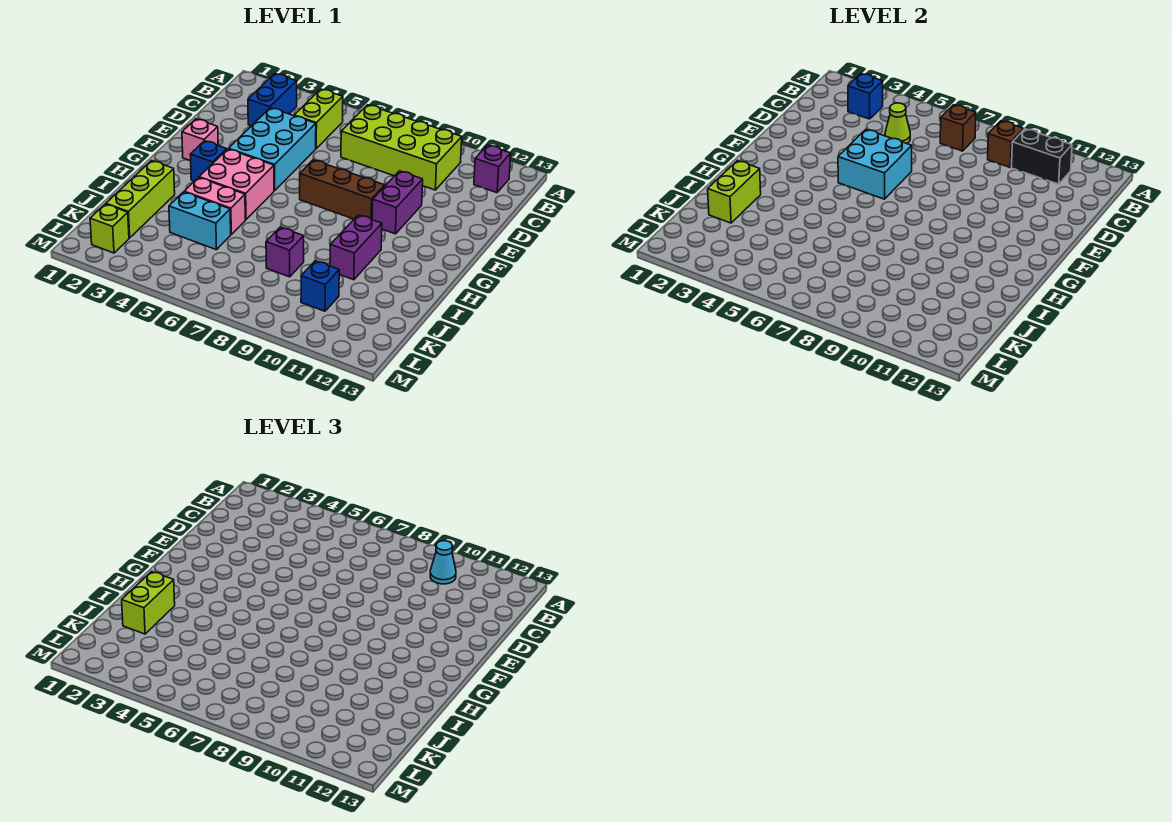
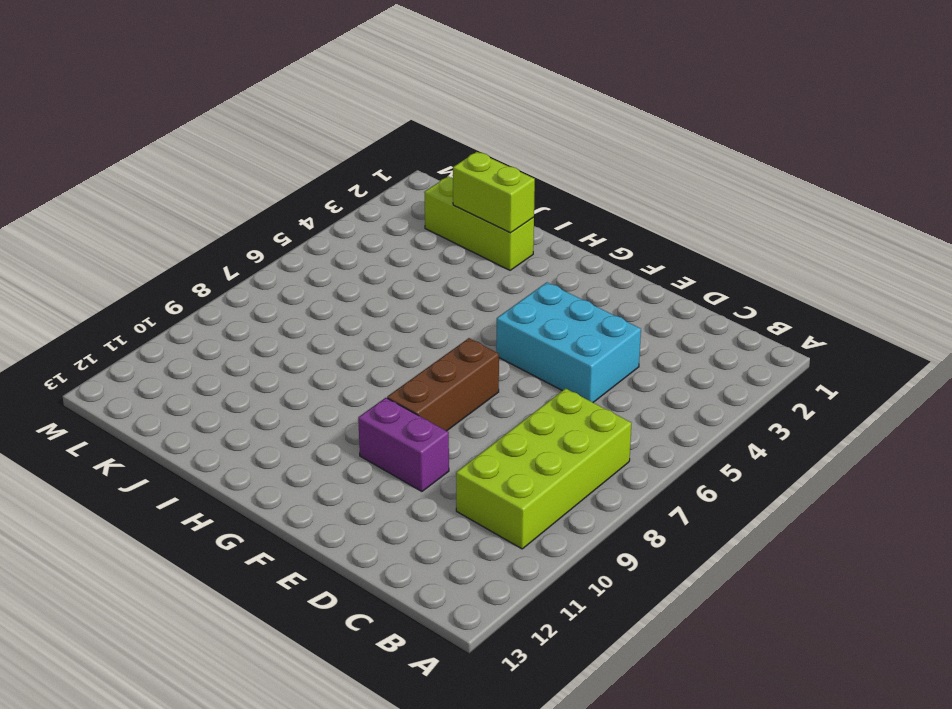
none -> blue 1x2 brick [248,74,297,126]
none -> lime 1x2 brick [294,89,343,148]
none -> purple 1x1 brick [474,145,511,193]

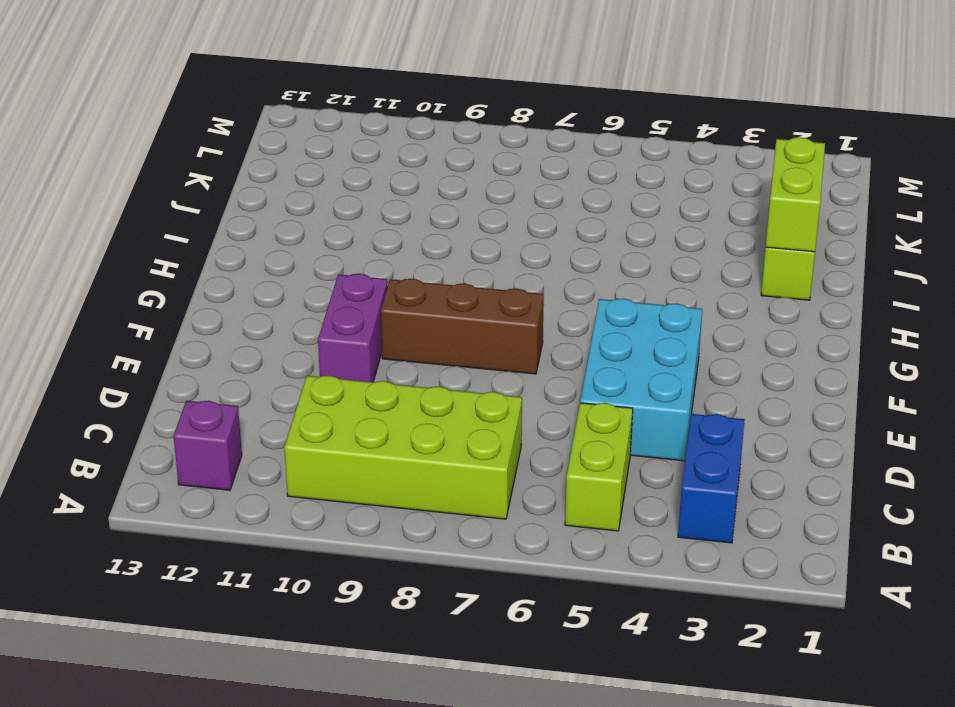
none -> pink 1x1 brick [182,119,218,161]
none -> blue 1x1 brick [190,141,227,181]
none -> pink 2x2 brick [199,149,274,220]

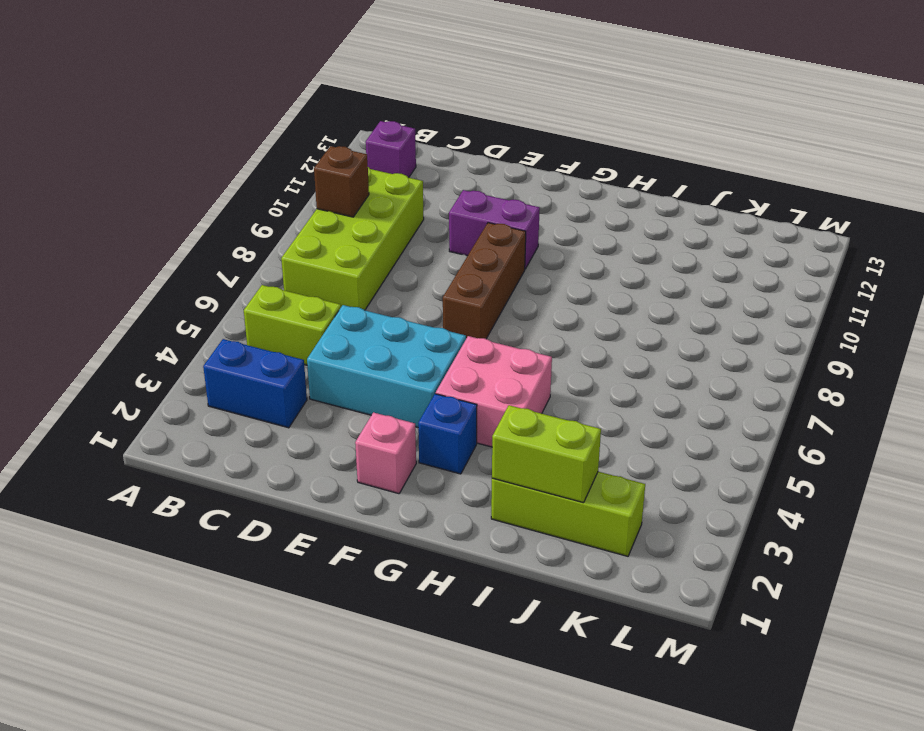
none -> purple 1x2 brick [330,215,382,280]
none -> pink 1x2 brick [184,178,245,234]
none -> cyan 1x2 brick [169,192,231,250]

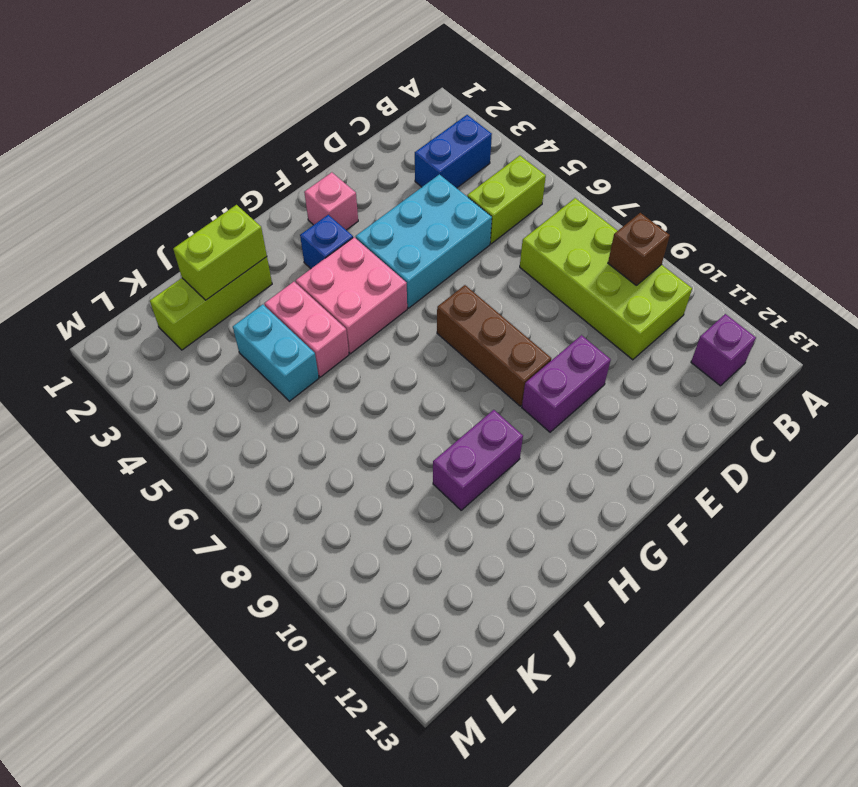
none -> purple 1x1 brick [266,227,304,277]
none -> blue 1x1 brick [301,261,339,311]
none -> lime 1x1 brick [90,204,129,253]

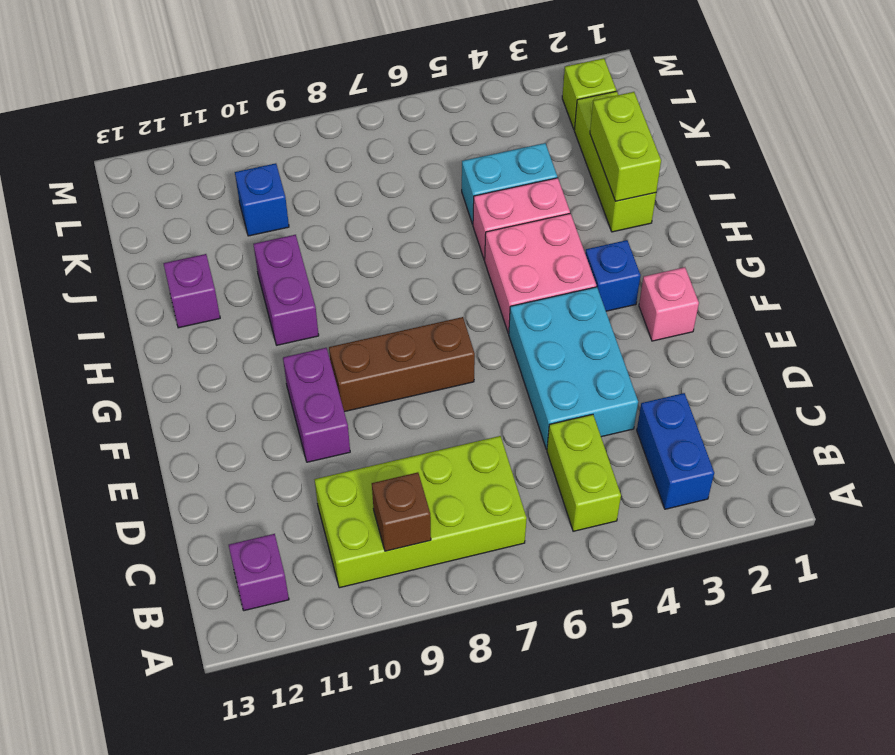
purple 1x1 brick [164,254,220,328] -> purple 1x1 brick moved to [266,227,304,277]
none -> blue 1x1 brick [848,74,883,119]
none -> brown 1x1 brick [940,105,976,151]
none -> black 1x2 brick [1011,129,1072,184]

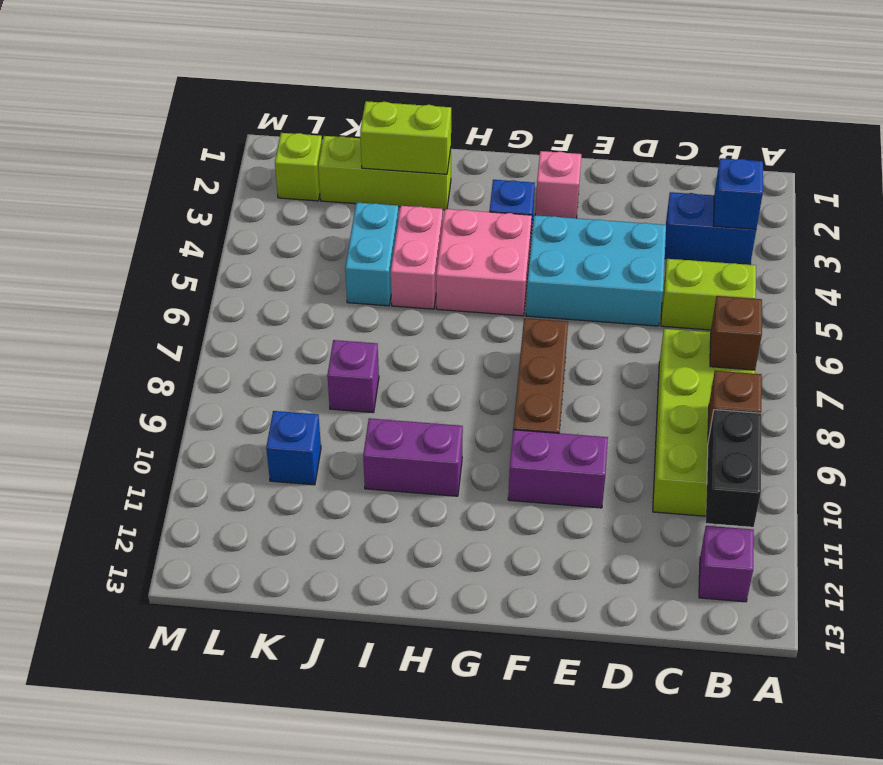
none -> lime 1x1 cone [885,103,910,143]
none -> cyan 2x2 brick [838,130,912,199]
none -> cyan 1x1 cone [430,541,456,584]

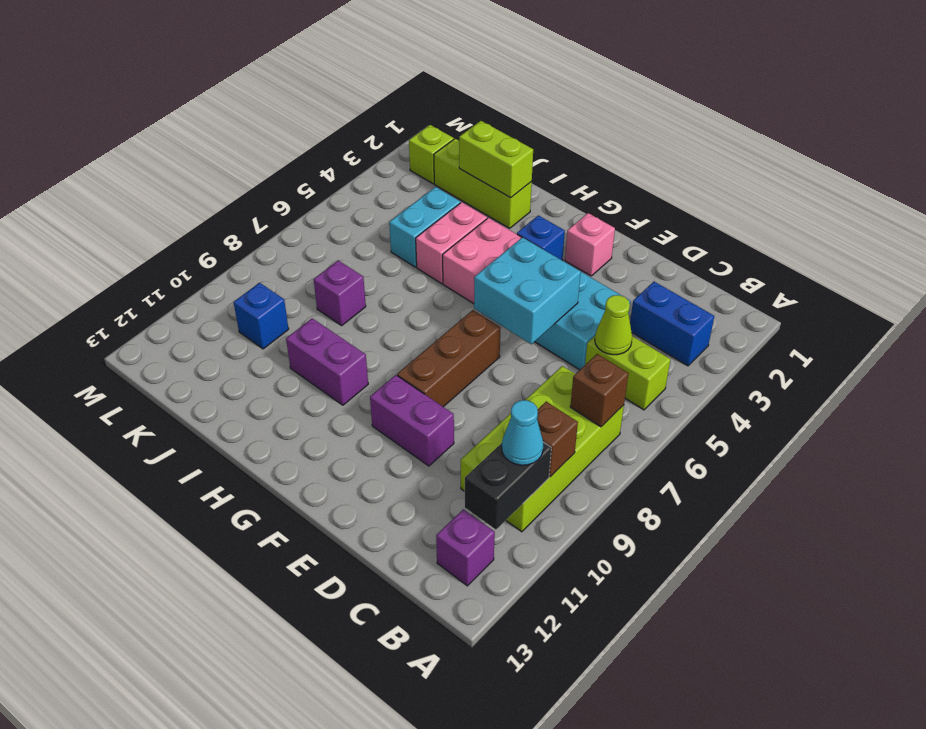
none -> blue 1x1 brick [848,74,883,119]
none -> lime 1x2 brick [122,572,175,634]

